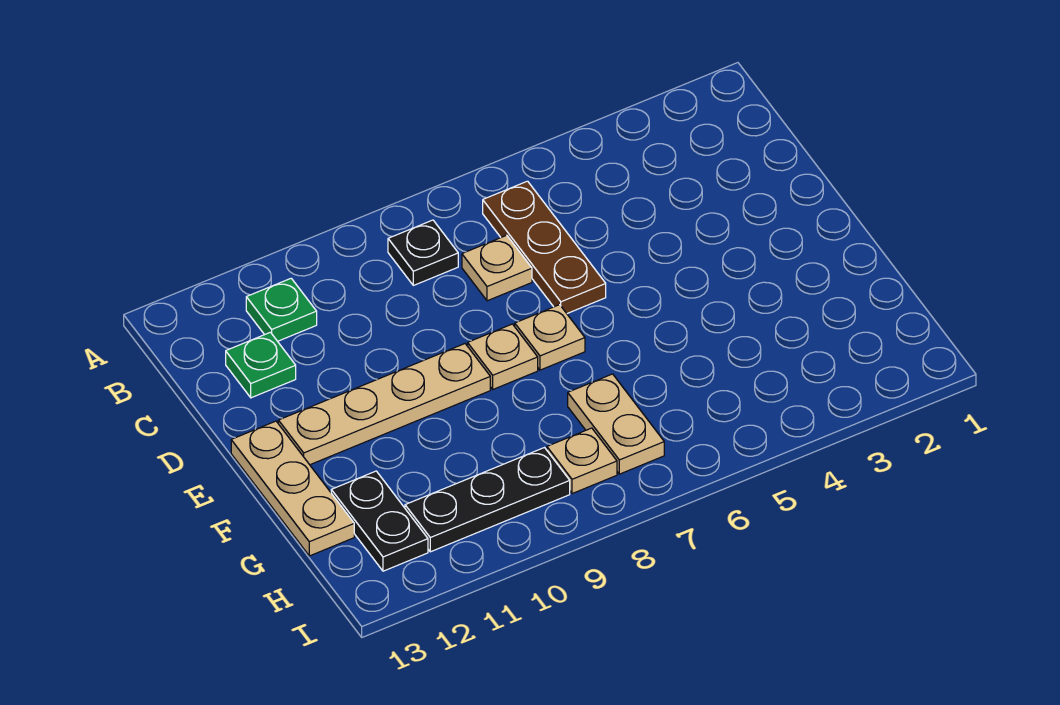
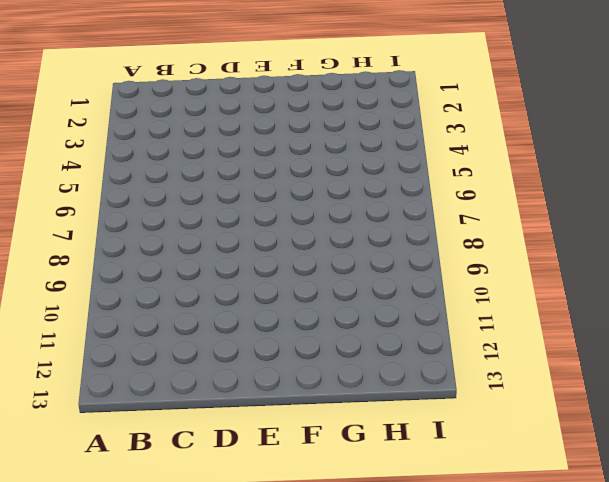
none -> brown 1x3 plate [483,181,606,313]
none -> black 1x1 plate [388,220,458,285]
none -> green 1x1 plate [246,278,317,341]

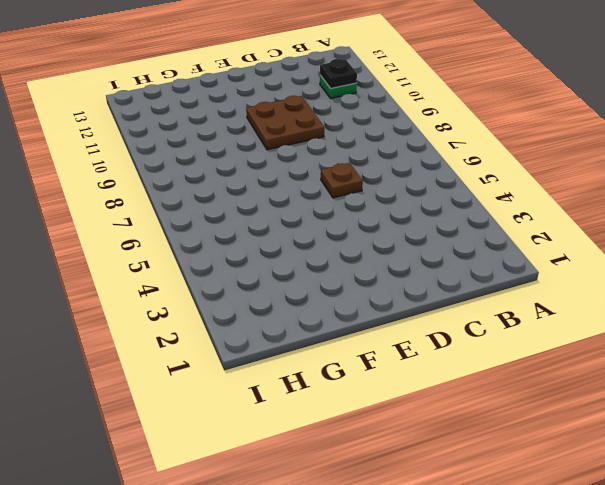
black 1x1 plate [320,59,357,88] -> black 1x1 plate moved to [388,220,458,285]
brown 1x1 plate [321,163,363,198] -> brown 1x3 plate [483,181,606,313]
brown 2x2 plate [246,96,324,150] -> tan 1x4 plate [278,344,490,465]
none -> tan 1x1 plate [462,235,532,301]
none -> green 1x1 plate [226,332,296,398]
none -> tan 1x1 plate [515,305,585,370]

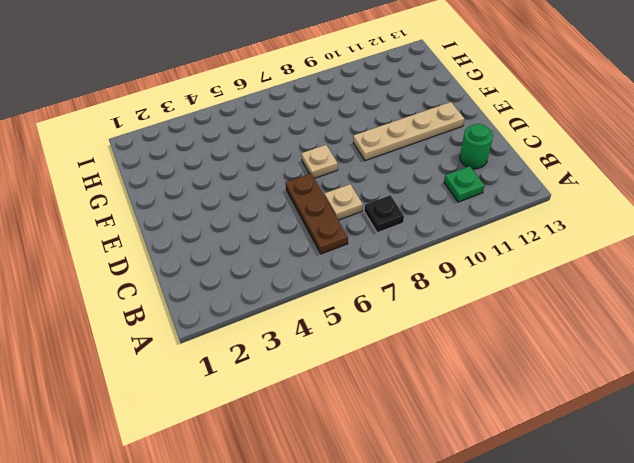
green 1x1 round brick [460,124,493,169] -> green 1x1 plate [226,332,296,398]
none -> tan 1x1 plate [468,324,538,389]
none -> tan 1x3 plate [231,421,354,556]
none -> tan 1x2 plate [568,374,664,474]

